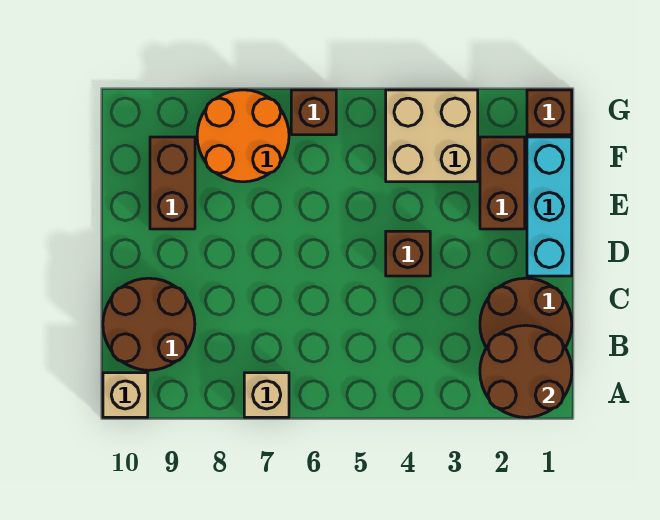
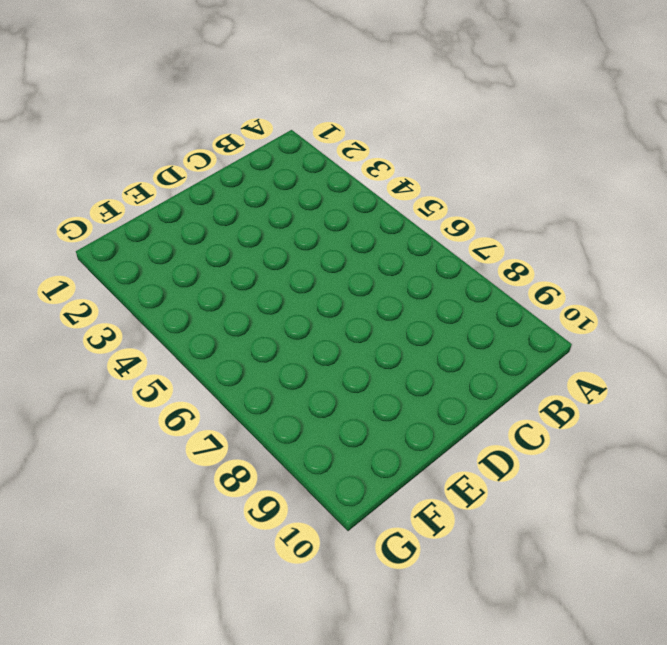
none -> tan 1x1 brick [244,373,289,417]
none -> tan 1x1 brick [103,373,148,417]
none -> brown 2x2 round brick [480,278,572,348]

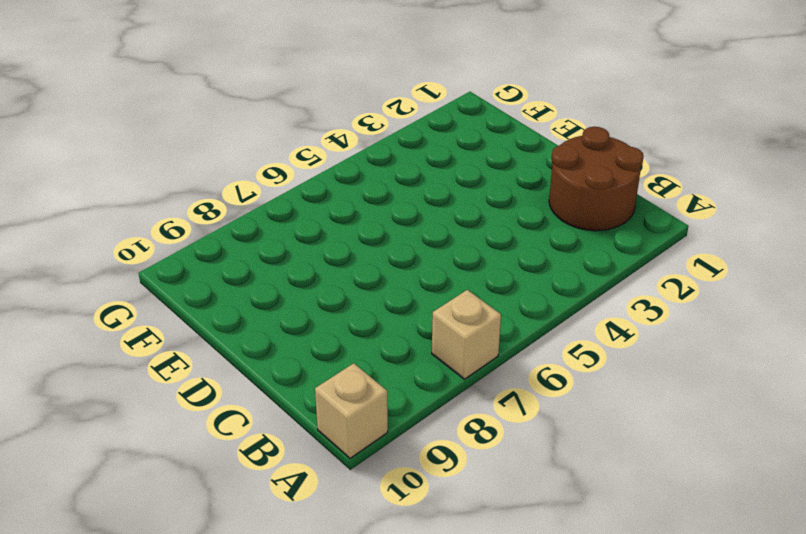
none -> brown 2x2 round brick [103,278,195,370]
none -> cyan 1x3 brick [527,137,572,276]
none -> brown 1x1 brick [386,231,430,276]

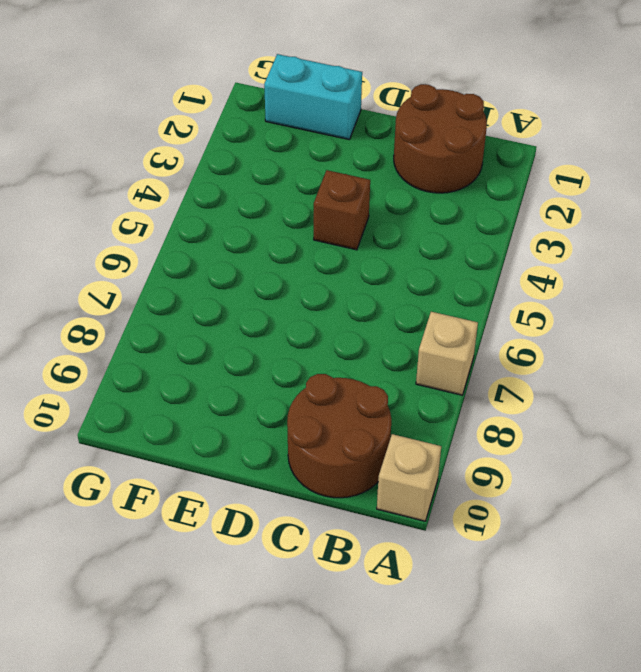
cyan 1x2 brick [264,54,362,139] -> cyan 1x3 brick [527,137,572,276]
none -> brown 1x2 brick [480,137,525,229]
none -> brown 1x2 brick [150,137,195,229]
none -> tan 2x2 brick [386,90,478,182]

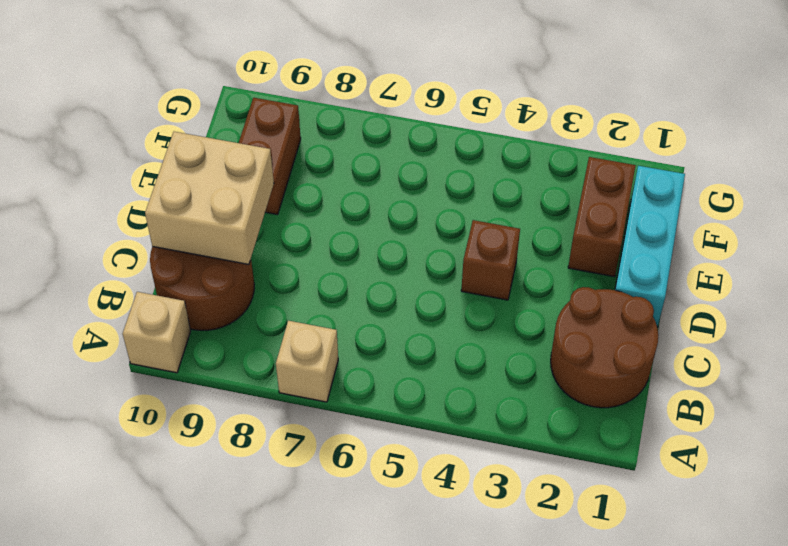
tan 2x2 brick [145,132,274,264] -> tan 2x2 brick moved to [386,90,478,182]
none -> orange 2x2 round brick [197,90,289,182]
none -> brown 1x1 brick [527,90,572,135]
none -> brown 1x1 brick [291,90,336,135]

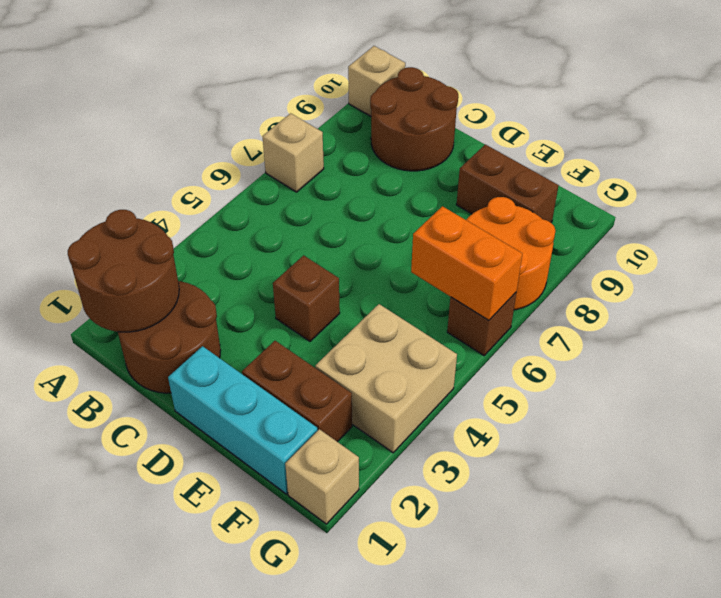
orange 1x2 brick [411,206,522,320] -> none
tan 1x1 brick [285,429,359,524] -> brown 1x1 brick [527,90,572,135]

